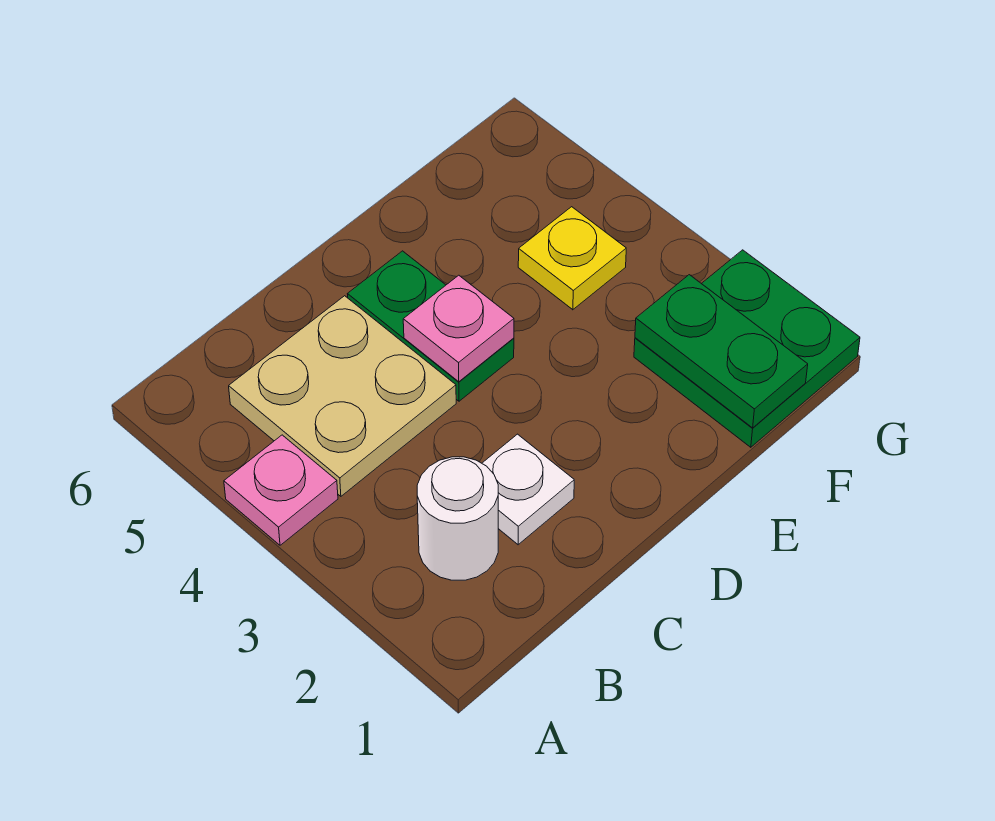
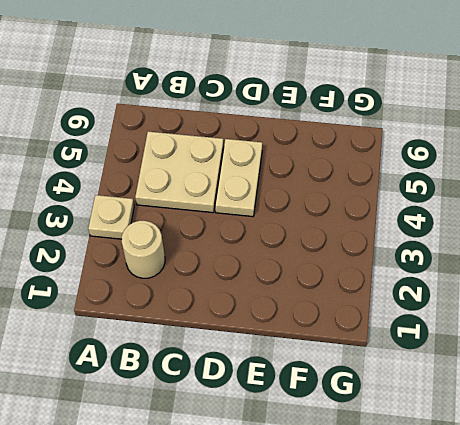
tan 1x1 plate [88,195,134,239] -> none
tan 1x1 round brick [122,221,165,278] -> white 1x1 round brick [417,457,498,580]
tan 1x2 plate [215,139,262,217] -> green 1x2 plate [348,251,514,401]
none -> pink 1x1 plate [224,435,338,545]
none -> white 1x1 plate [482,434,574,545]

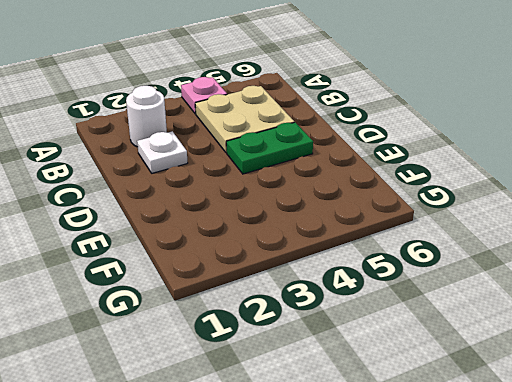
none -> green 2x2 plate [634,250,860,447]
none -> yellow 1x1 plate [518,207,626,310]

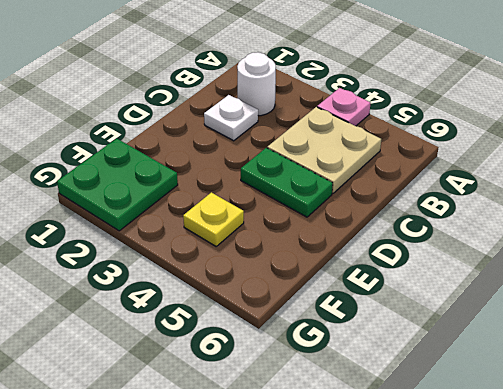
none -> pink 1x1 plate [403,275,514,382]
none -> green 1x2 plate [635,275,808,428]

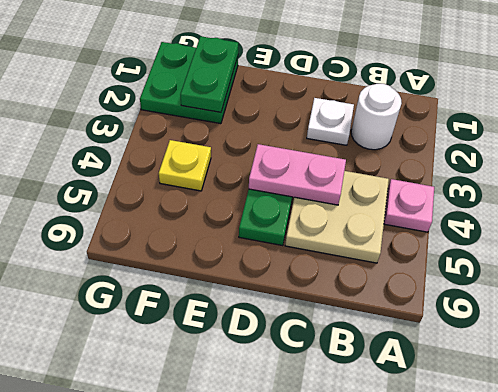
pink 1x2 plate [249,144,346,205] -> pink 1x1 plate [403,275,514,382]

